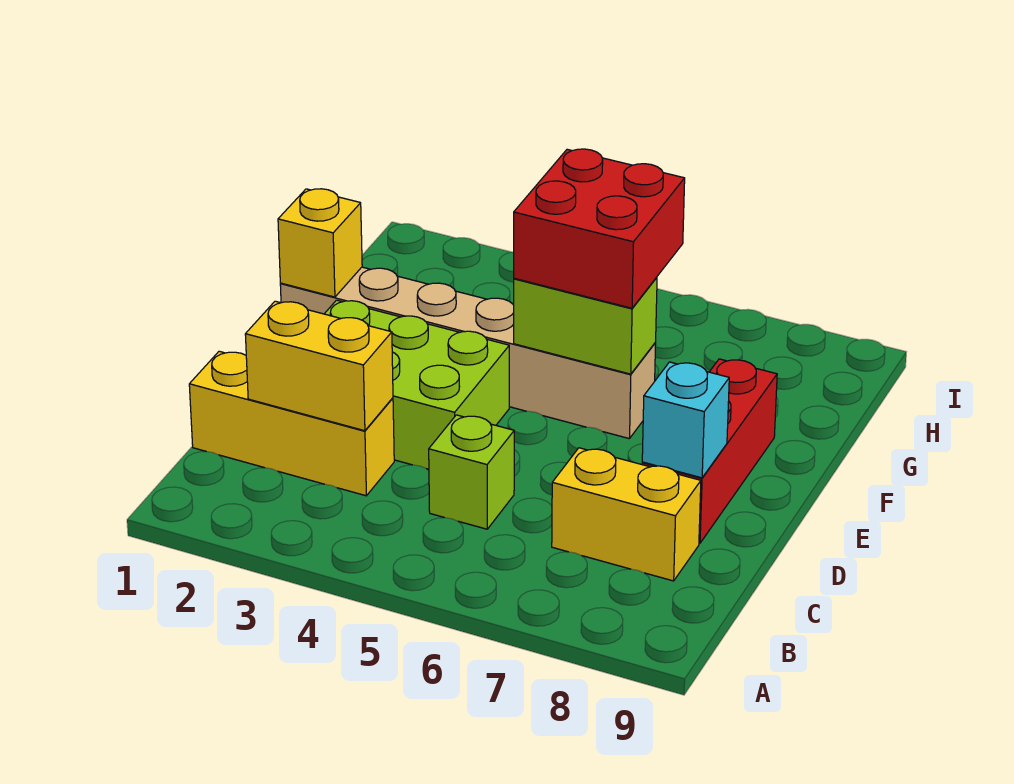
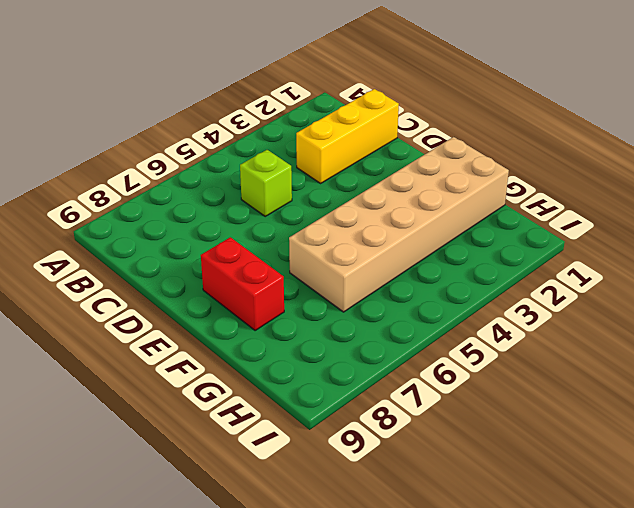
red 1x2 brick [201,237,284,331] -> red 1x3 brick [642,359,777,543]
tan 2x6 brick [289,137,509,312] -> tan 1x6 brick [280,267,656,439]
none -> yellow 1x2 brick [552,448,701,581]
none -> lime 2x3 brick [325,300,509,469]

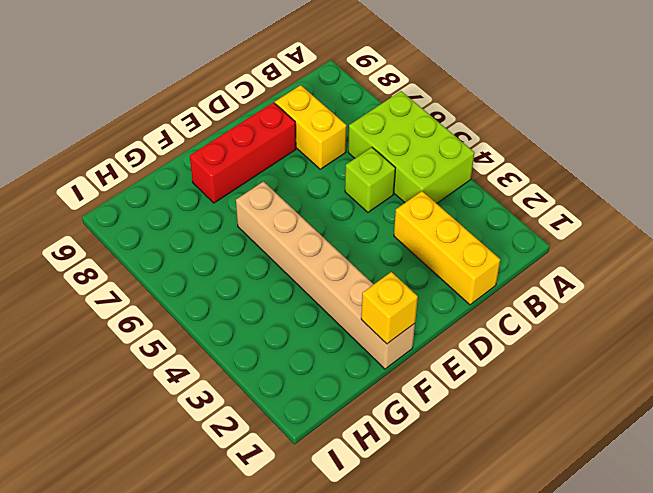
lime 2x3 brick [348,91,474,204] -> lime 2x3 brick moved to [325,300,509,469]
none -> yellow 1x2 brick [245,301,393,431]
none -> cyan 1x1 brick [642,362,729,478]

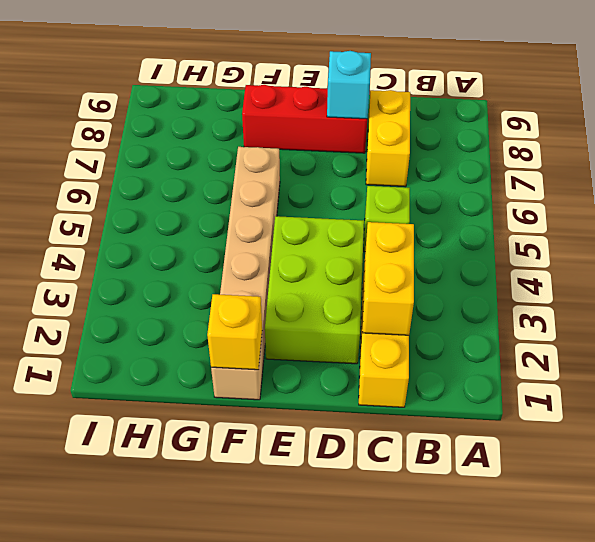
none -> lime 1x2 brick [514,277,657,374]
none -> red 2x2 brick [514,149,685,308]

